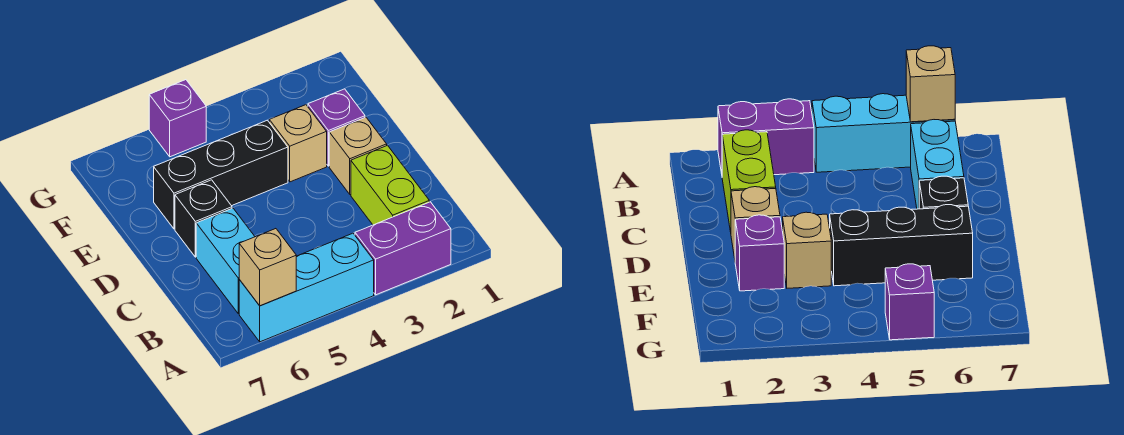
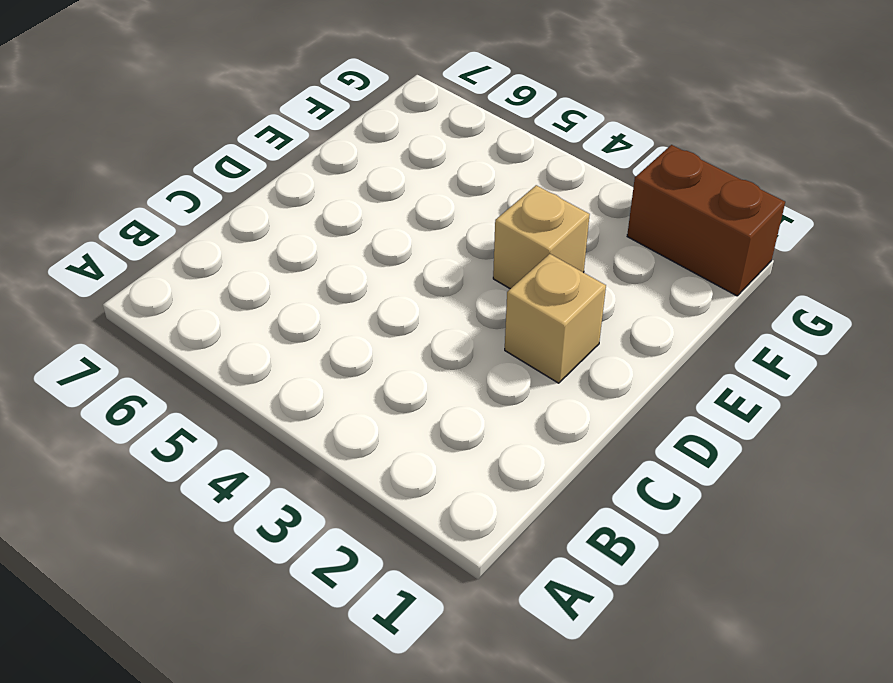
brown 1x2 brick [627,145,785,296] -> none
none -> purple 1x2 brick [355,202,451,295]
none -> cyan 1x3 brick [239,233,374,342]

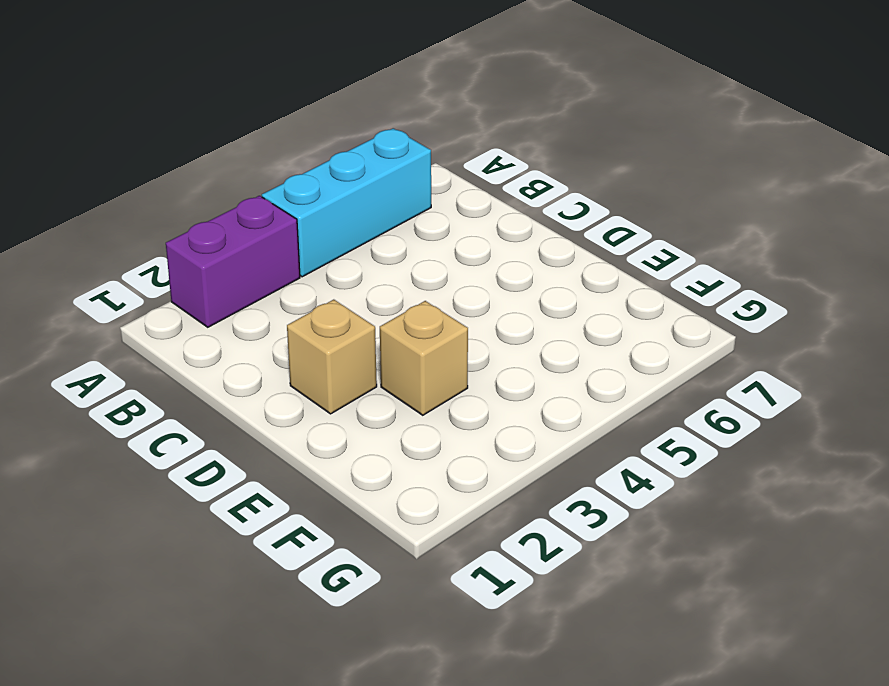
none -> lime 1x2 brick [351,145,429,225]
none -> cyan 1x2 brick [196,208,255,314]

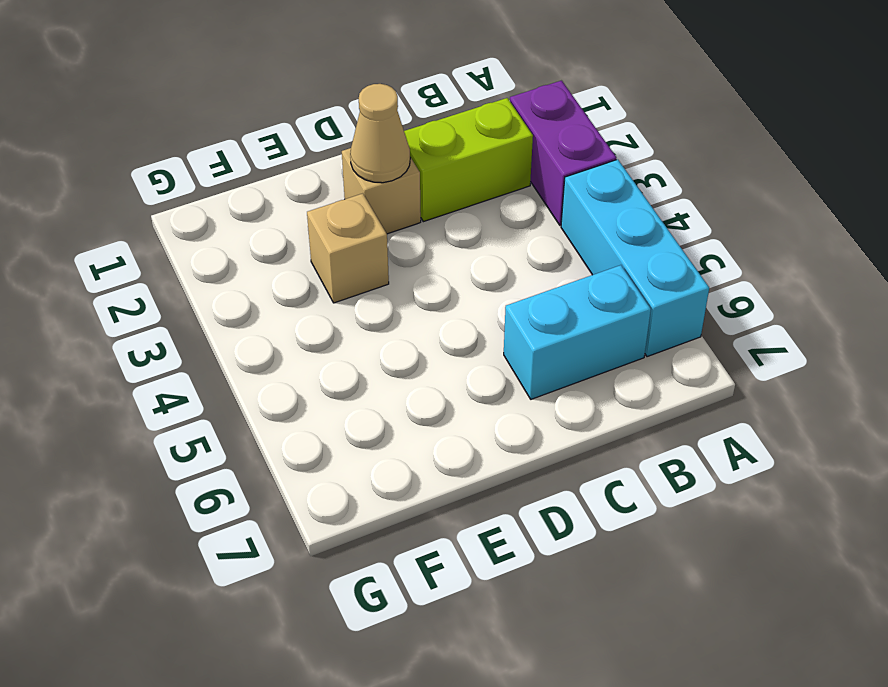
tan 1x1 cone [350,84,410,183] -> none
none -> black 1x1 brick [175,180,232,257]
none -> purple 1x1 brick [308,89,365,166]

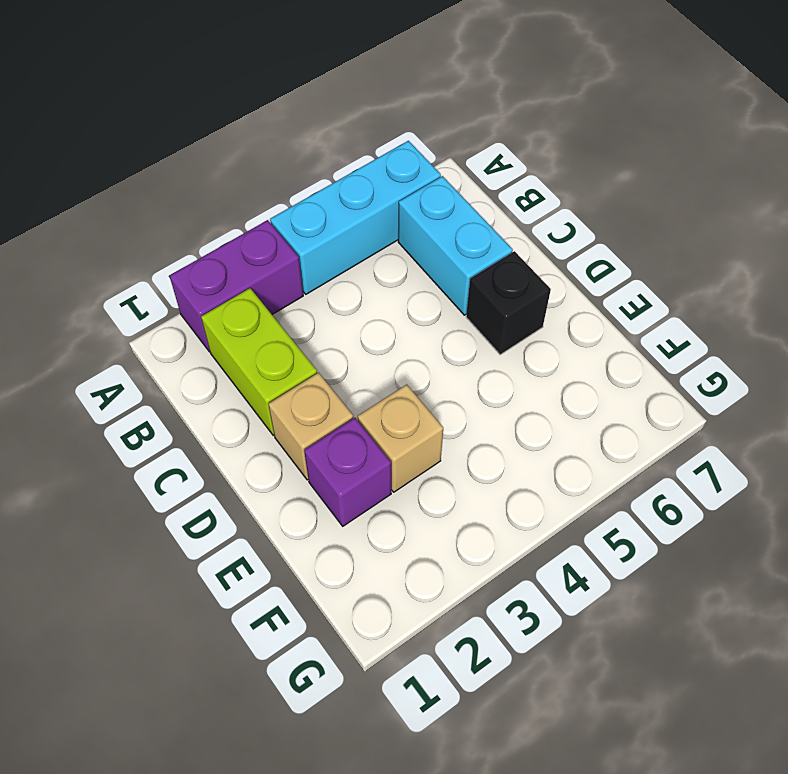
none -> black 1x3 brick [154,120,288,229]
none -> purple 1x1 brick [149,80,206,157]

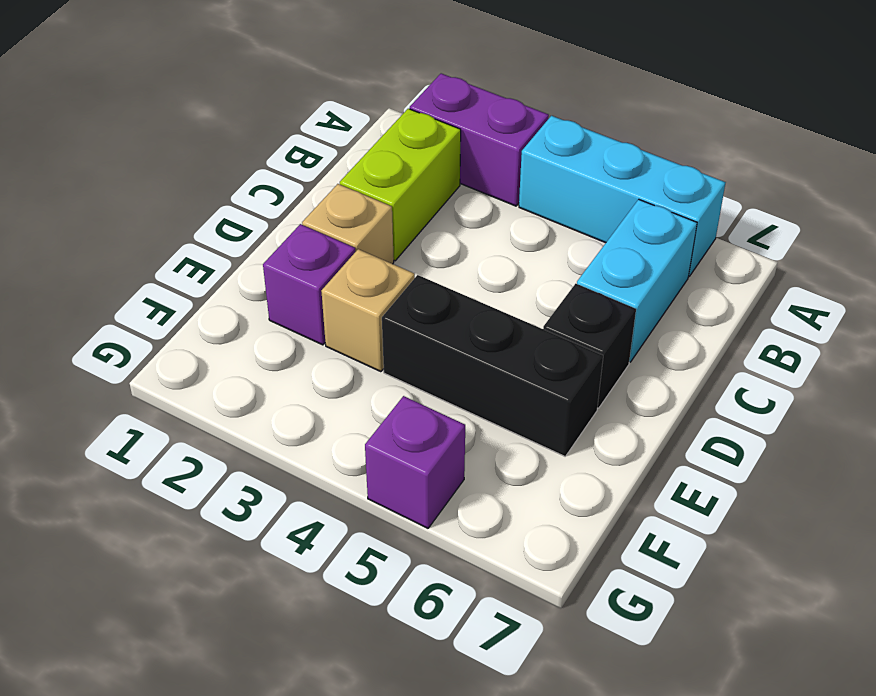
none -> tan 1x1 brick [239,229,296,306]

